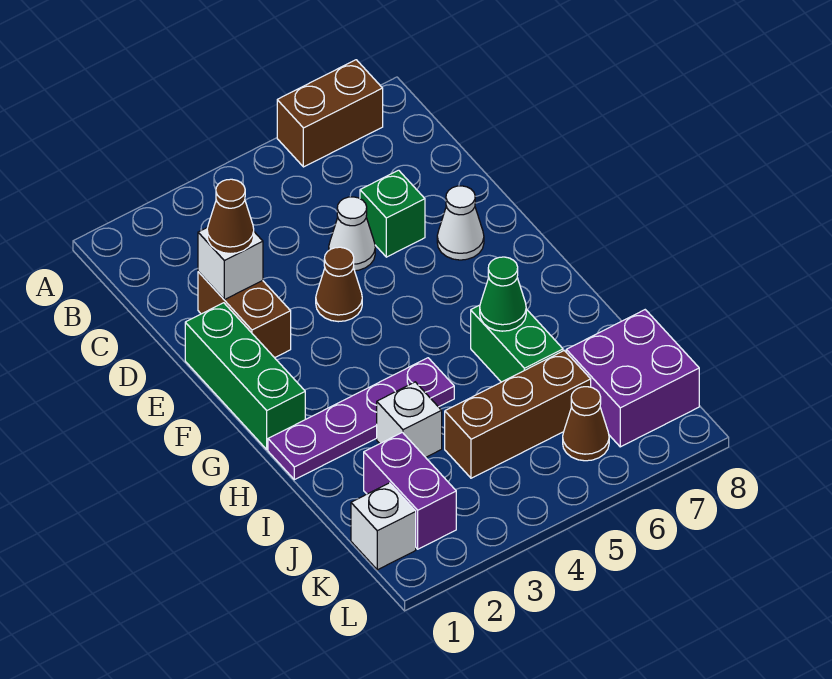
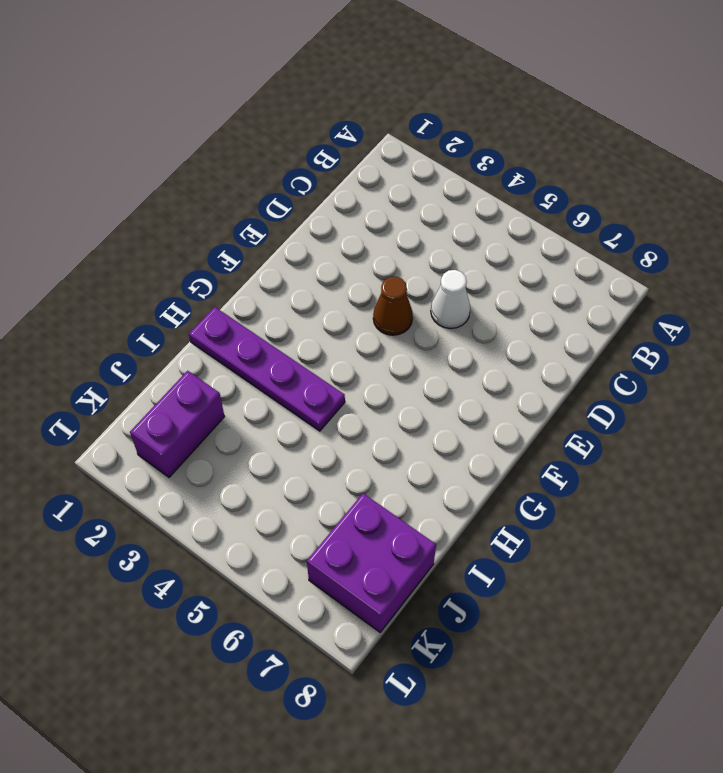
none -> brown 1x2 brick [277,60,383,167]
none -> brown 1x2 brick [198,272,291,358]
none -> green 1x1 brick [360,170,425,257]

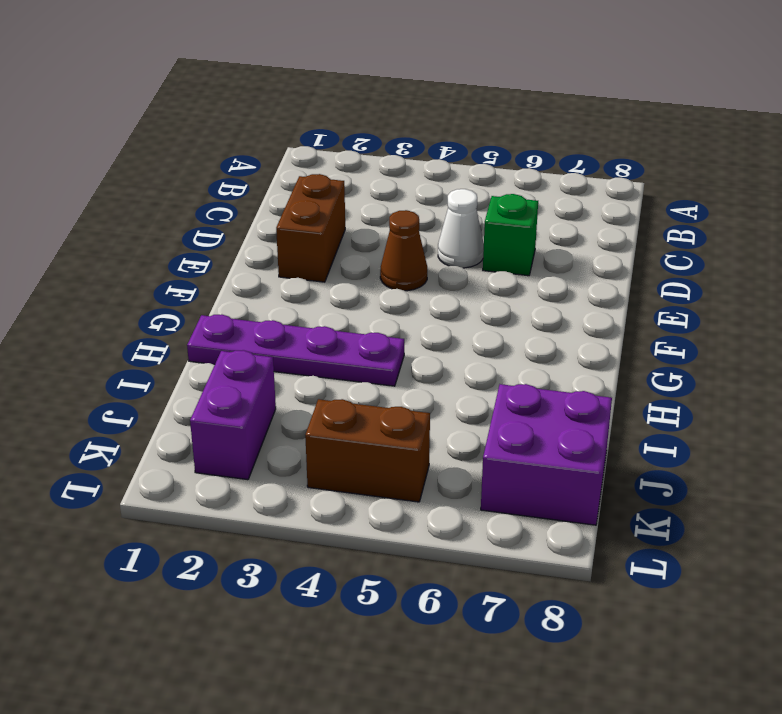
brown 1x2 brick [305,399,430,502] -> brown 1x2 brick moved to [277,60,383,167]
none -> green 1x3 brick [185,303,305,449]
none -> white 1x1 cone [437,186,484,260]
none -> green 1x2 brick [471,305,563,382]

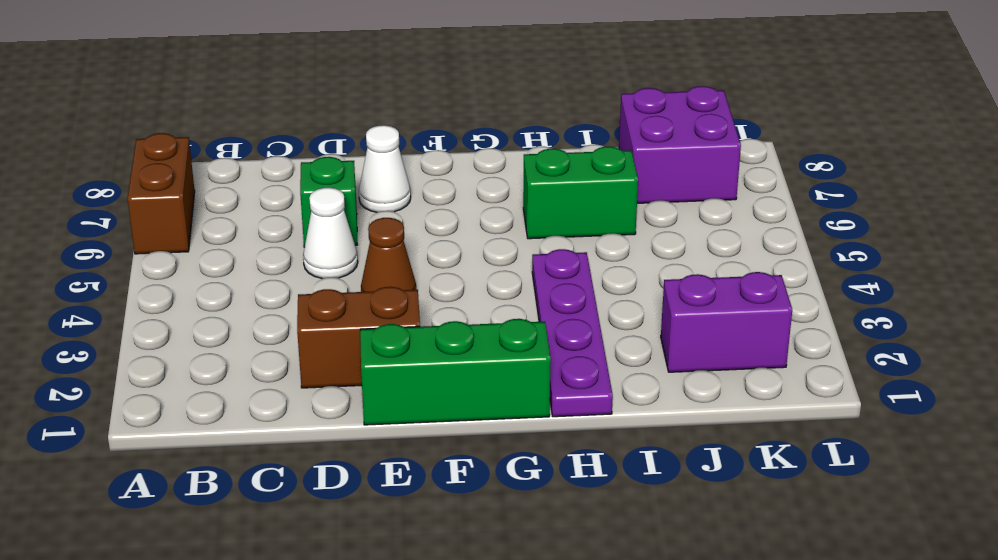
none -> white 1x1 brick [377,382,442,457]
none -> brown 1x3 brick [445,351,591,478]
none -> white 1x1 brick [351,483,416,570]

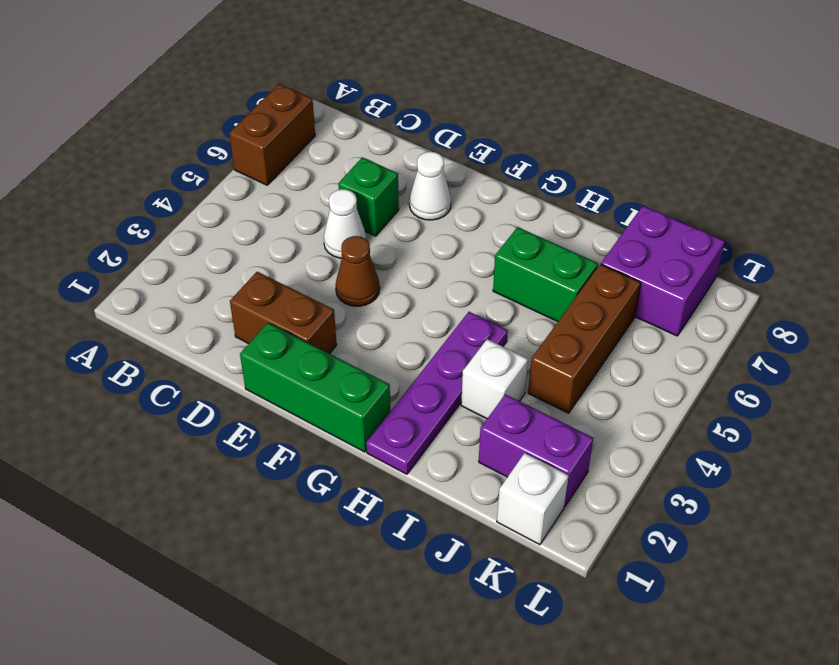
none -> brown 1x1 cone [563,387,609,461]
none -> white 1x1 brick [198,227,263,300]
none -> green 1x1 cone [480,257,526,331]

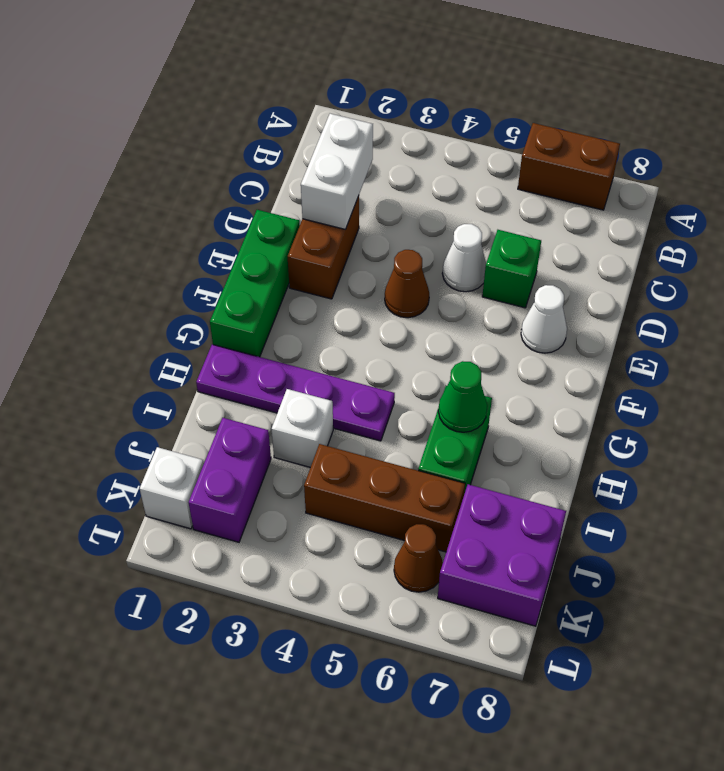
white 1x2 brick [301,114,373,230] -> white 1x1 brick [198,227,263,300]
none -> brown 1x1 cone [207,179,254,254]

